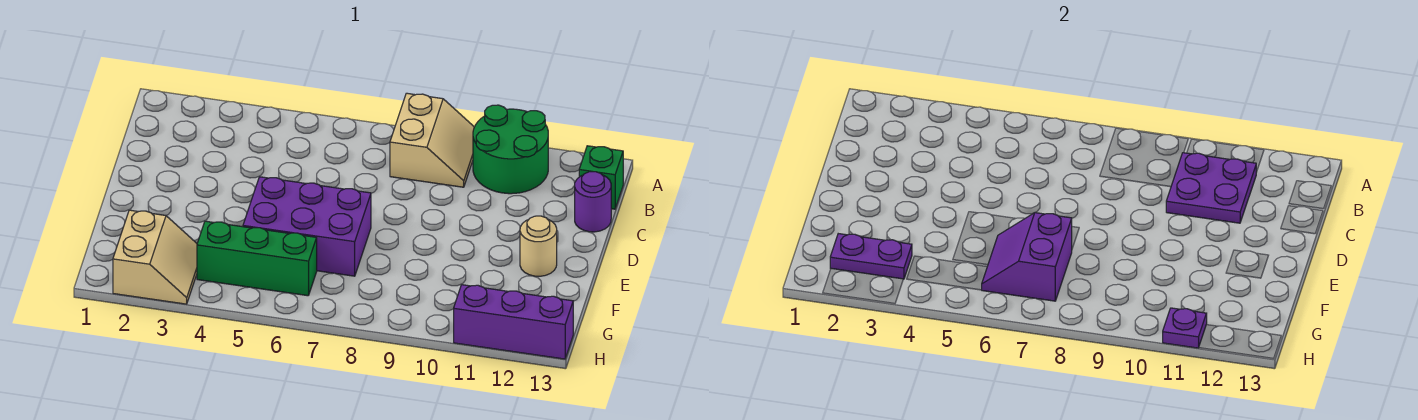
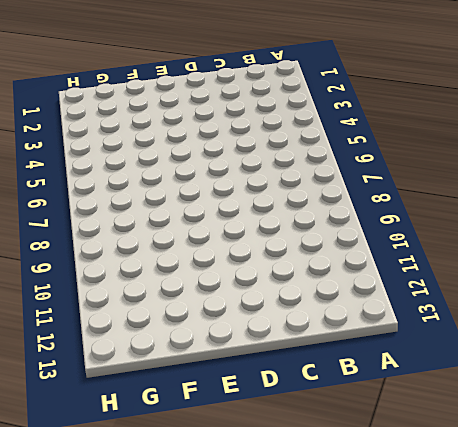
none -> tan 2x2 slope [390,93,474,187]
none -> green 2x2 round brick [473,105,548,194]
none -> green 1x1 brick [579,146,623,209]

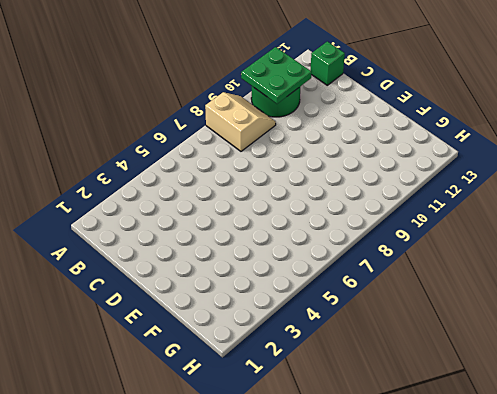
green 2x2 plate [241,47,311,104] -> purple 2x2 plate [1166,153,1256,223]
none -> purple 1x1 round brick [575,172,611,232]
none -> purple 2x3 brick [243,177,371,276]
none -> tan 1x1 round brick [520,216,557,276]

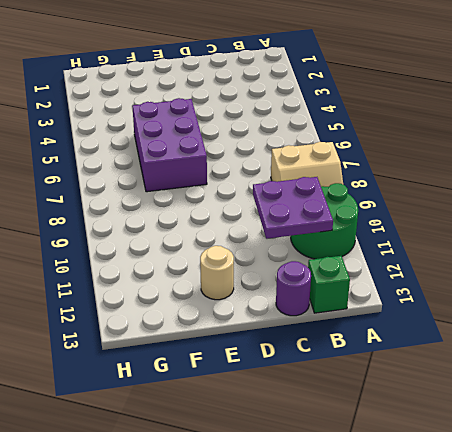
none -> tan 2x2 slope [113,210,197,304]
none -> green 1x3 brick [197,221,317,296]
none -> purple 1x3 brick [454,285,573,359]

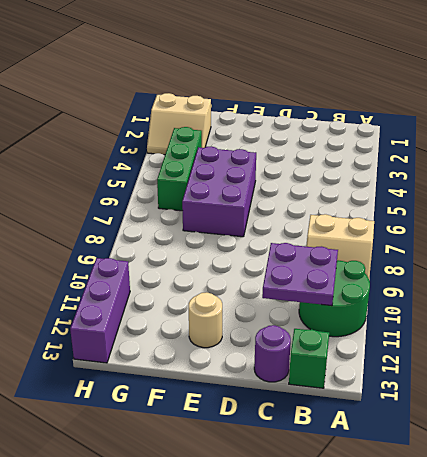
none -> purple 2x2 slope [982,213,1072,301]
none -> purple 1x2 plate [830,234,912,279]
none -> purple 1x1 plate [1163,308,1207,348]

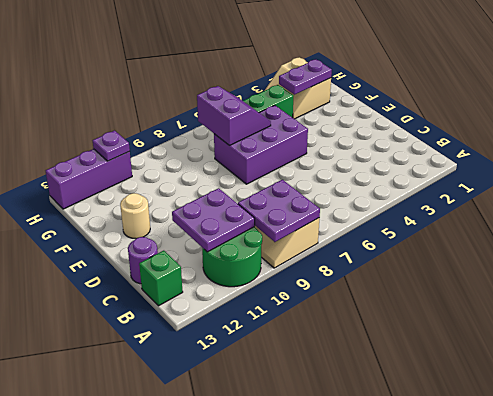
purple 2x2 plate [238,180,320,242] -> none

